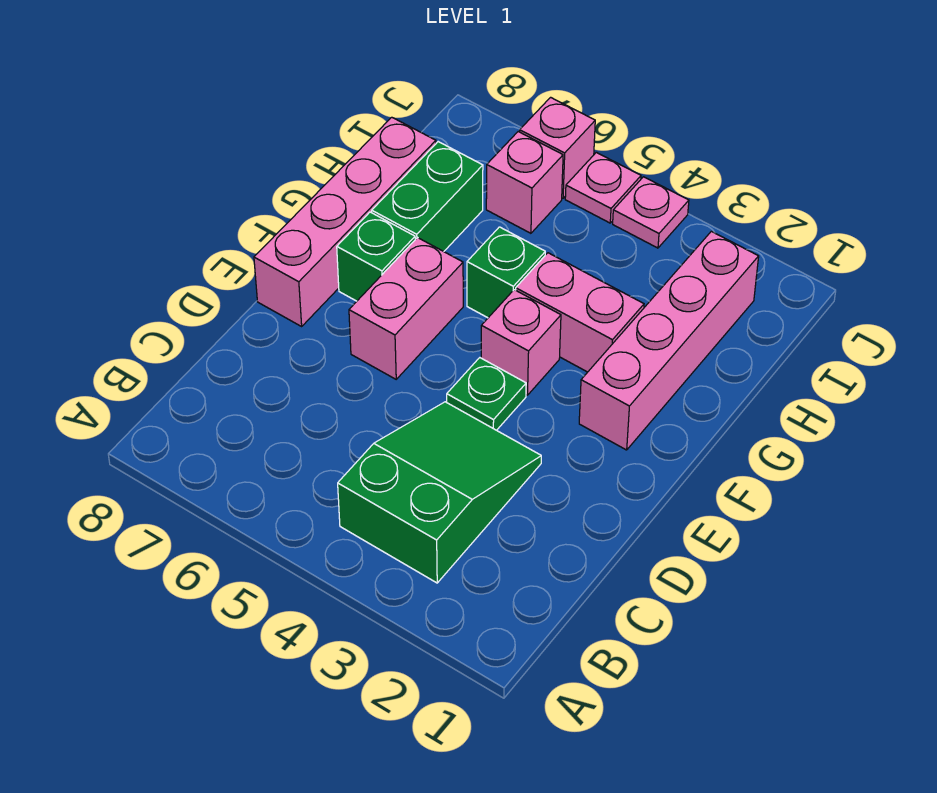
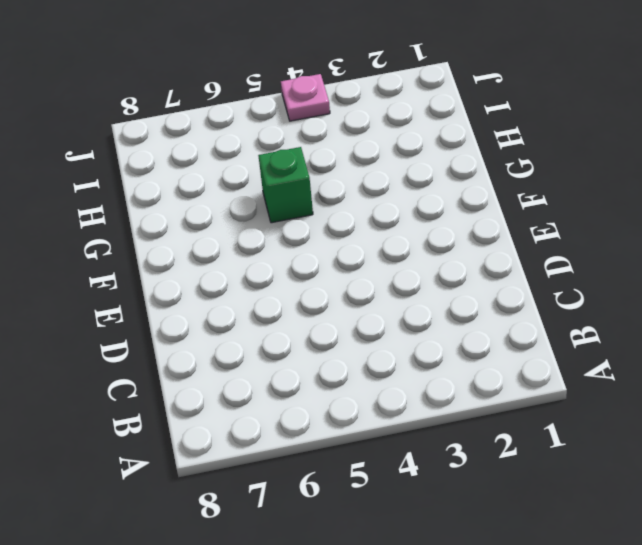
none -> green 2x3 slope [338,402,541,583]
none -> green 1x1 plate [447,358,526,430]
none -> pink 1x2 brick [349,238,463,379]

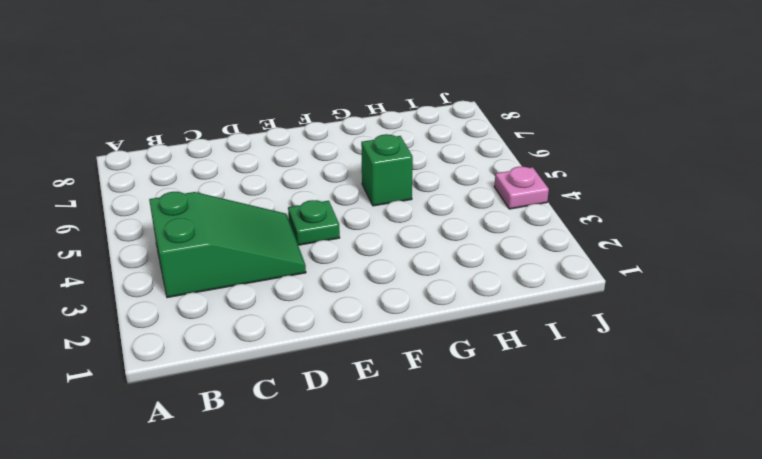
none -> pink 1x2 brick [349,238,463,379]
none -> pink 1x4 brick [254,117,436,326]
none -> pink 1x4 brick [579,231,759,450]

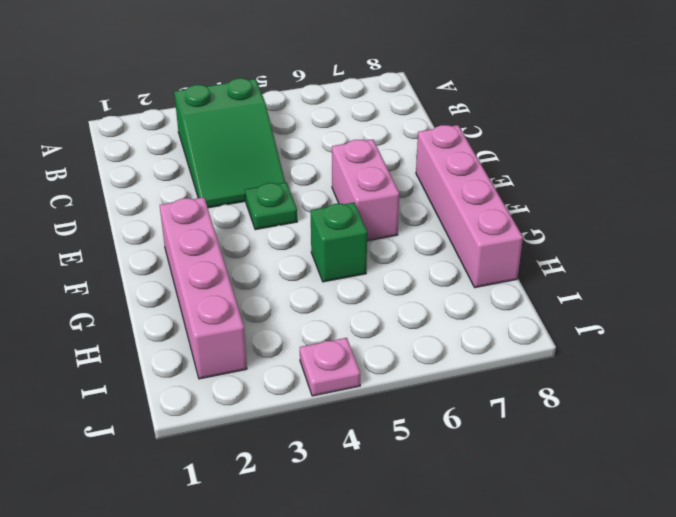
none -> pink 1x1 brick [481,290,561,395]
none -> green 1x1 brick [337,212,415,301]
none -> pink 1x2 brick [516,253,644,372]

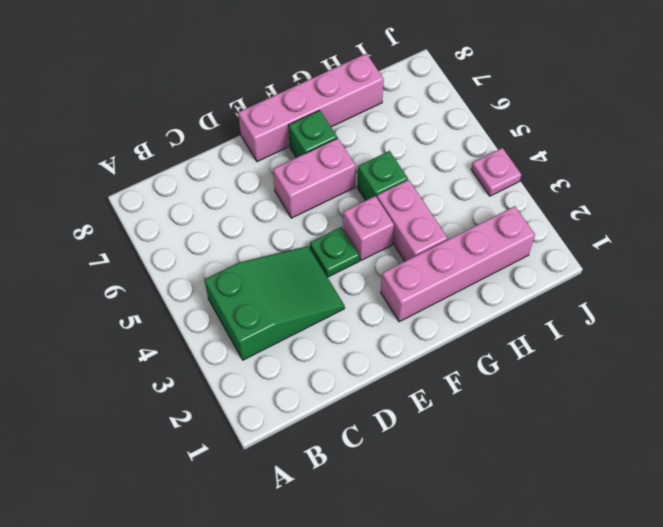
none -> green 1x2 brick [372,142,483,251]
none -> pink 1x1 brick [486,132,563,233]
none -> pink 1x1 plate [565,152,641,223]

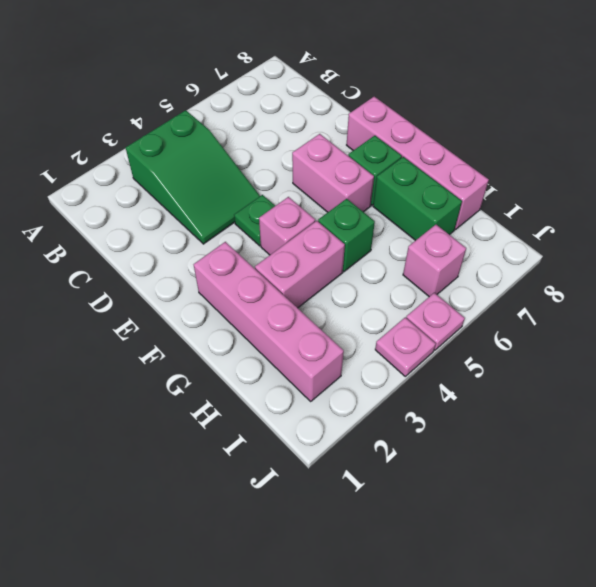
none -> pink 1x1 brick [520,97,595,198]

